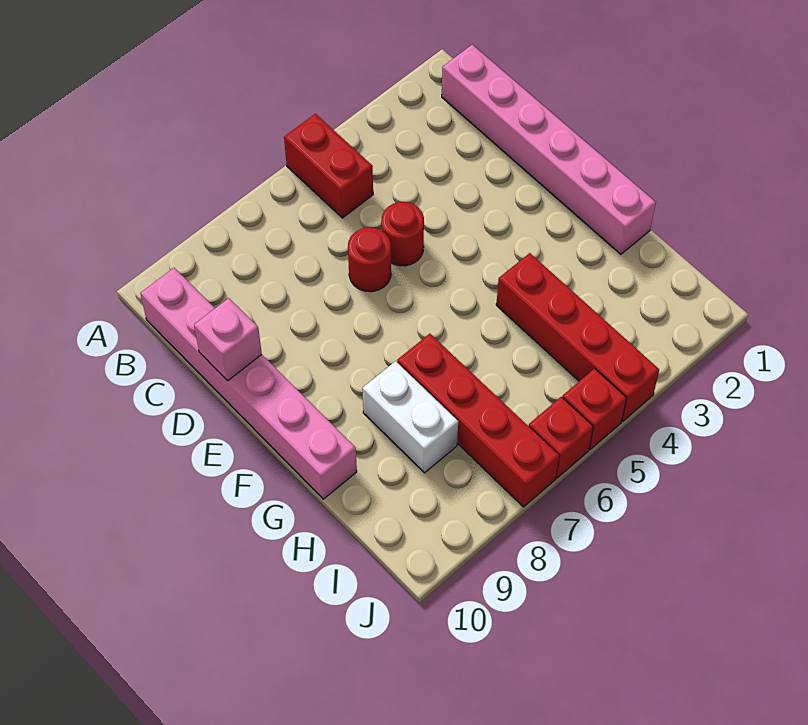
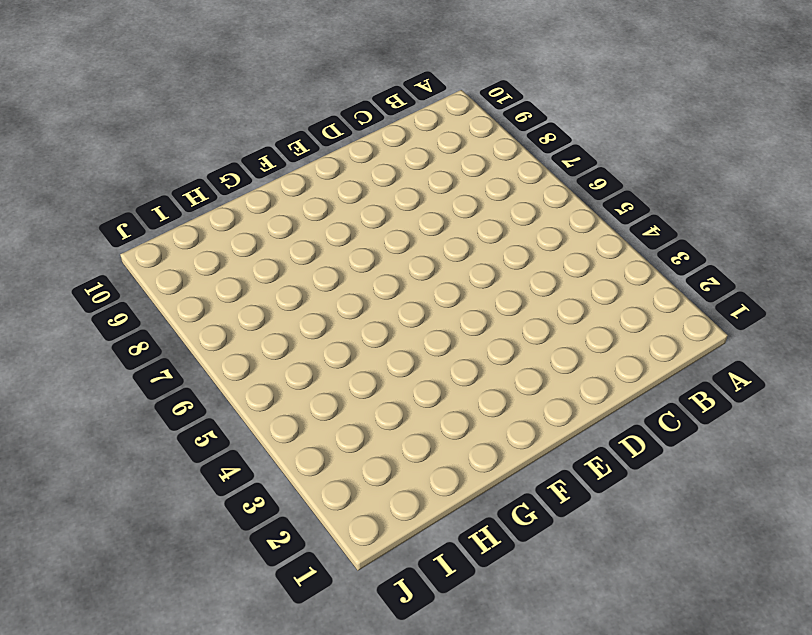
none -> red 1x2 brick [284,114,373,218]
none -> pink 1x6 brick [442,45,656,254]

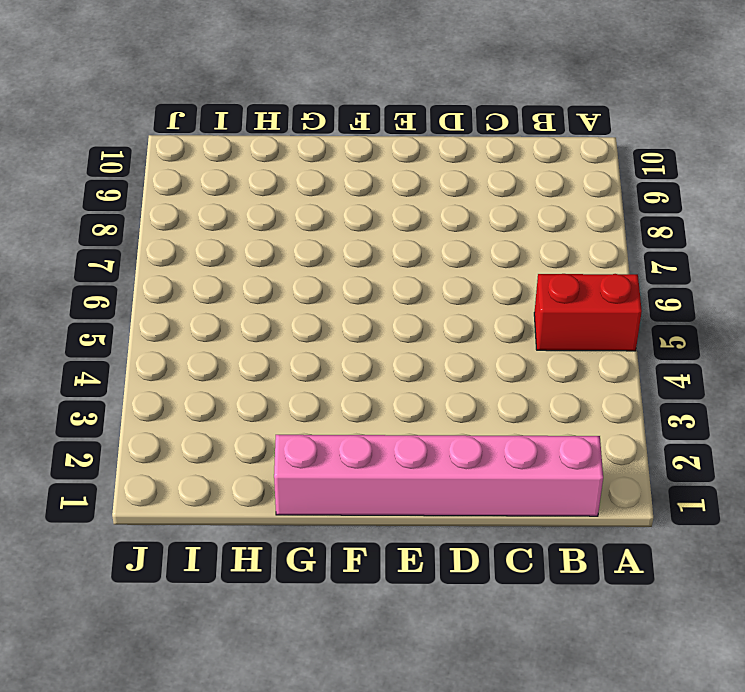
none -> pink 1x6 brick [140,268,357,499]
none -> red 1x1 round brick [381,202,424,266]

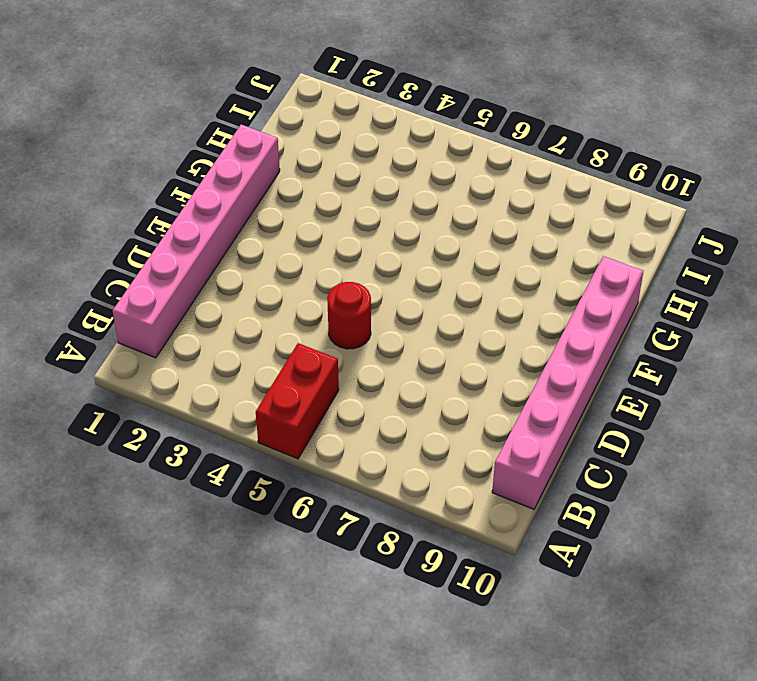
none -> red 1x1 round brick [348,228,391,292]
none -> red 1x4 brick [496,253,659,421]

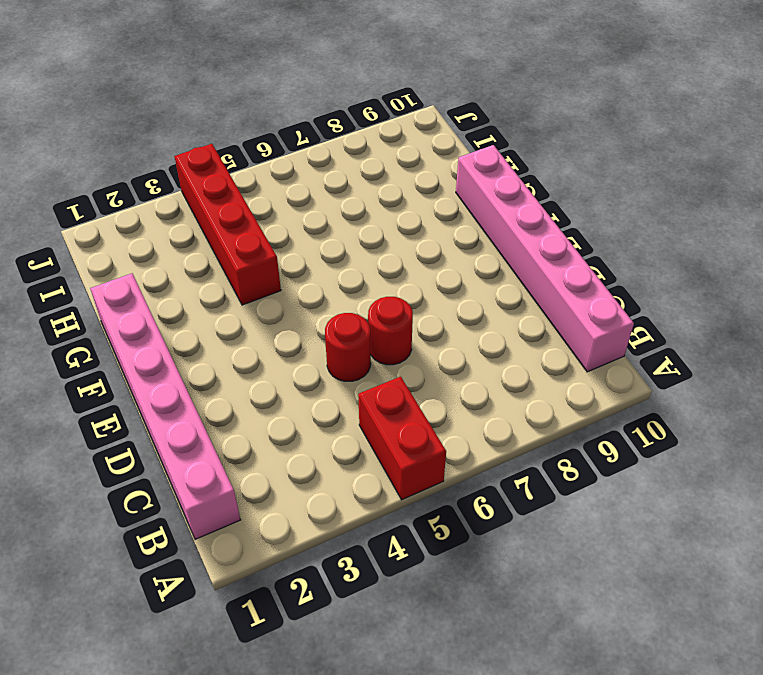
none -> red 1x4 brick [397,334,559,507]
none -> white 1x2 brick [362,361,458,473]

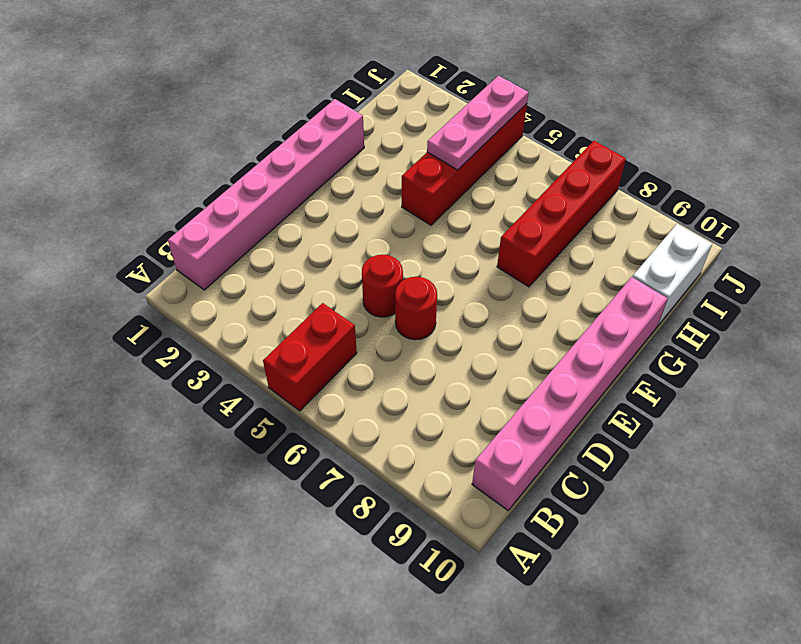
pink 1x3 plate [427,76,529,170] -> none
white 1x2 brick [633,224,712,325] -> white 1x2 brick moved to [362,361,458,473]
none -> red 1x1 brick [563,369,626,449]
none -> red 1x1 brick [529,397,593,478]

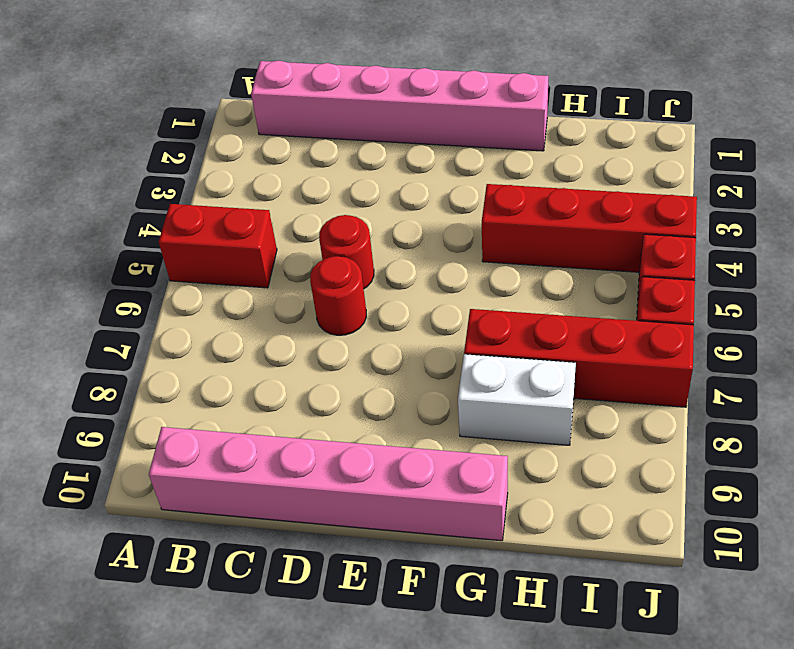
none -> pink 1x1 brick [194,298,262,381]

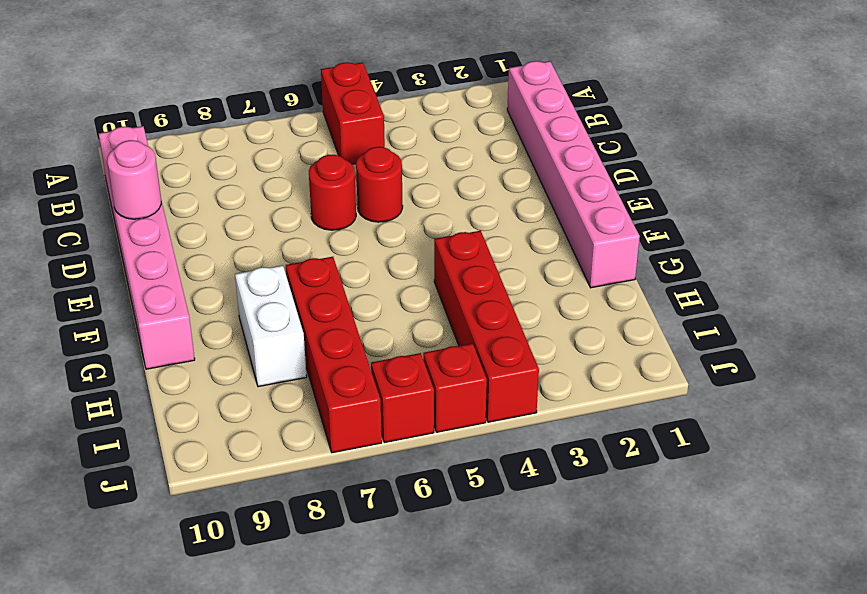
pink 1x1 round brick [107,140,161,219] -> pink 1x1 brick [194,298,262,381]

